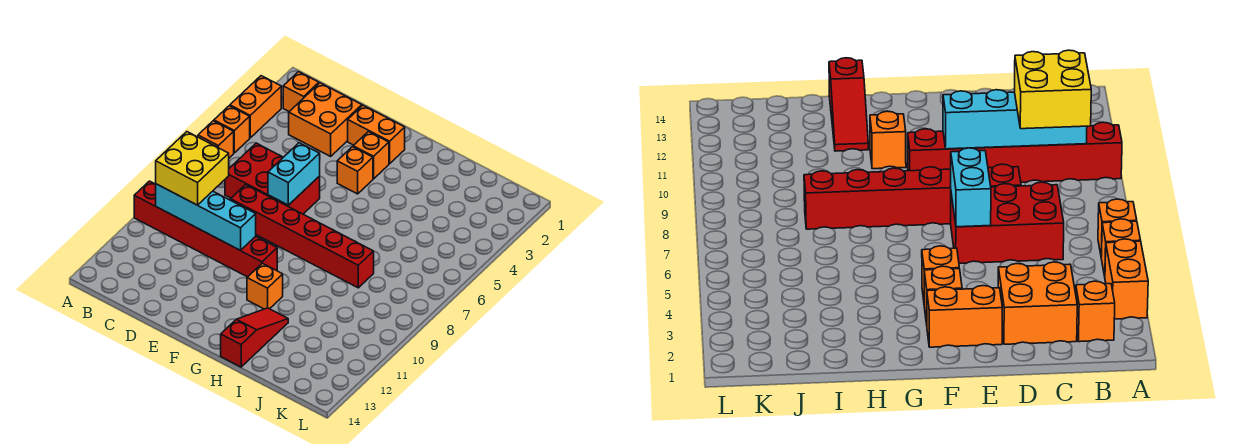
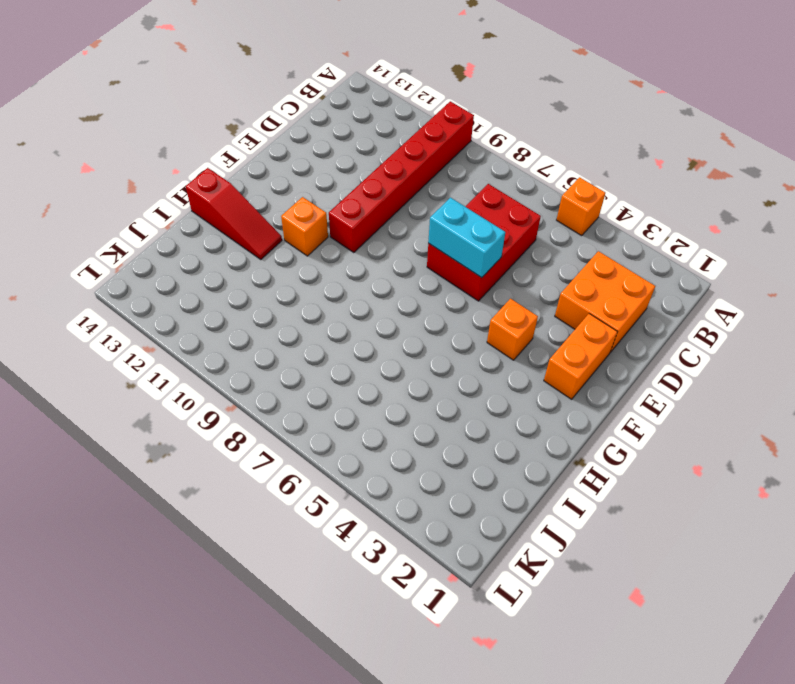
none -> orange 1x2 brick [230,76,281,138]
none -> orange 1x1 brick [198,121,234,158]
none -> orange 1x1 brick [283,72,319,112]

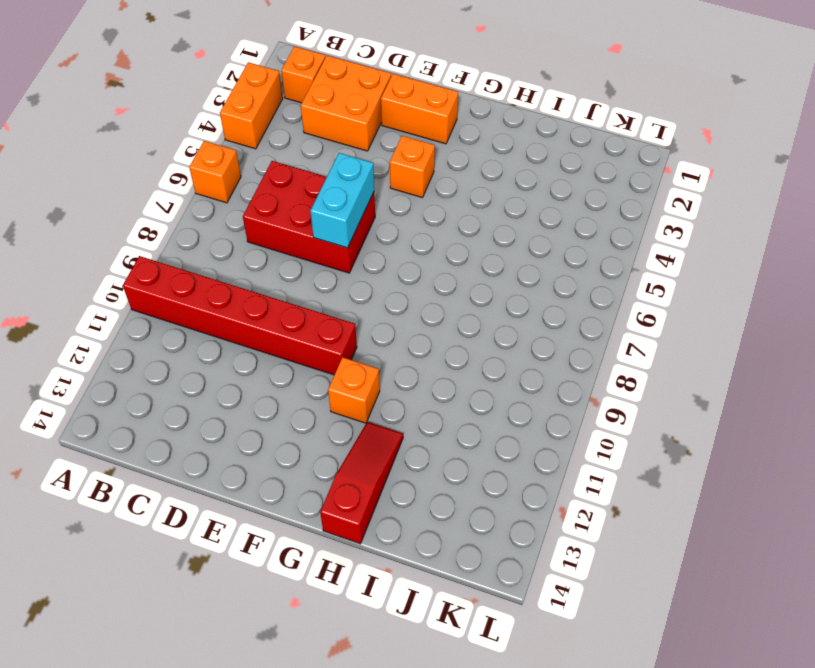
none -> orange 1x1 brick [214,106,250,153]
none -> red 1x6 brick [231,185,374,288]
none -> orange 1x1 brick [353,132,389,179]

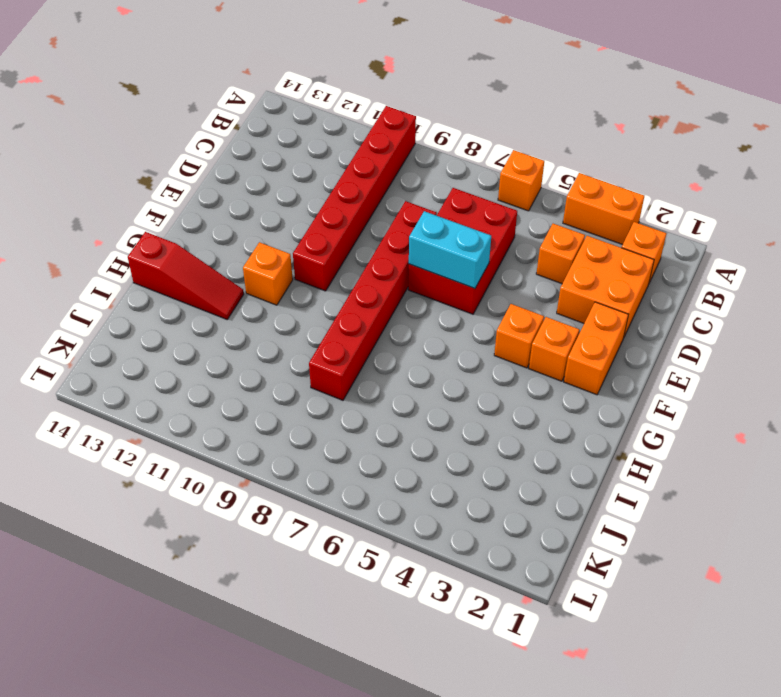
orange 1x1 brick [536,224,585,284] -> orange 1x1 brick moved to [214,106,250,153]
none -> cyan 1x4 brick [156,184,256,251]
none -> yellow 2x2 brick [156,132,229,205]

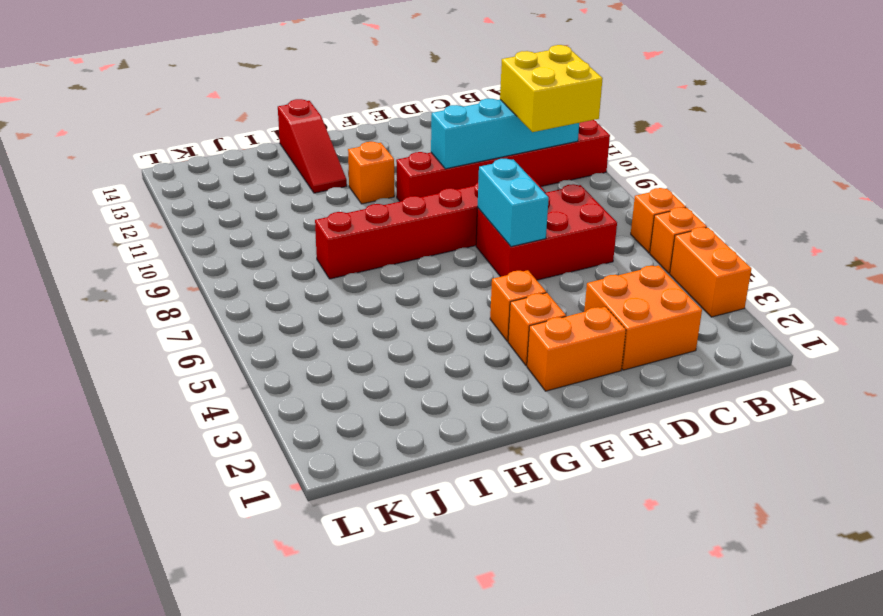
none -> orange 1x1 brick [283,72,319,112]

